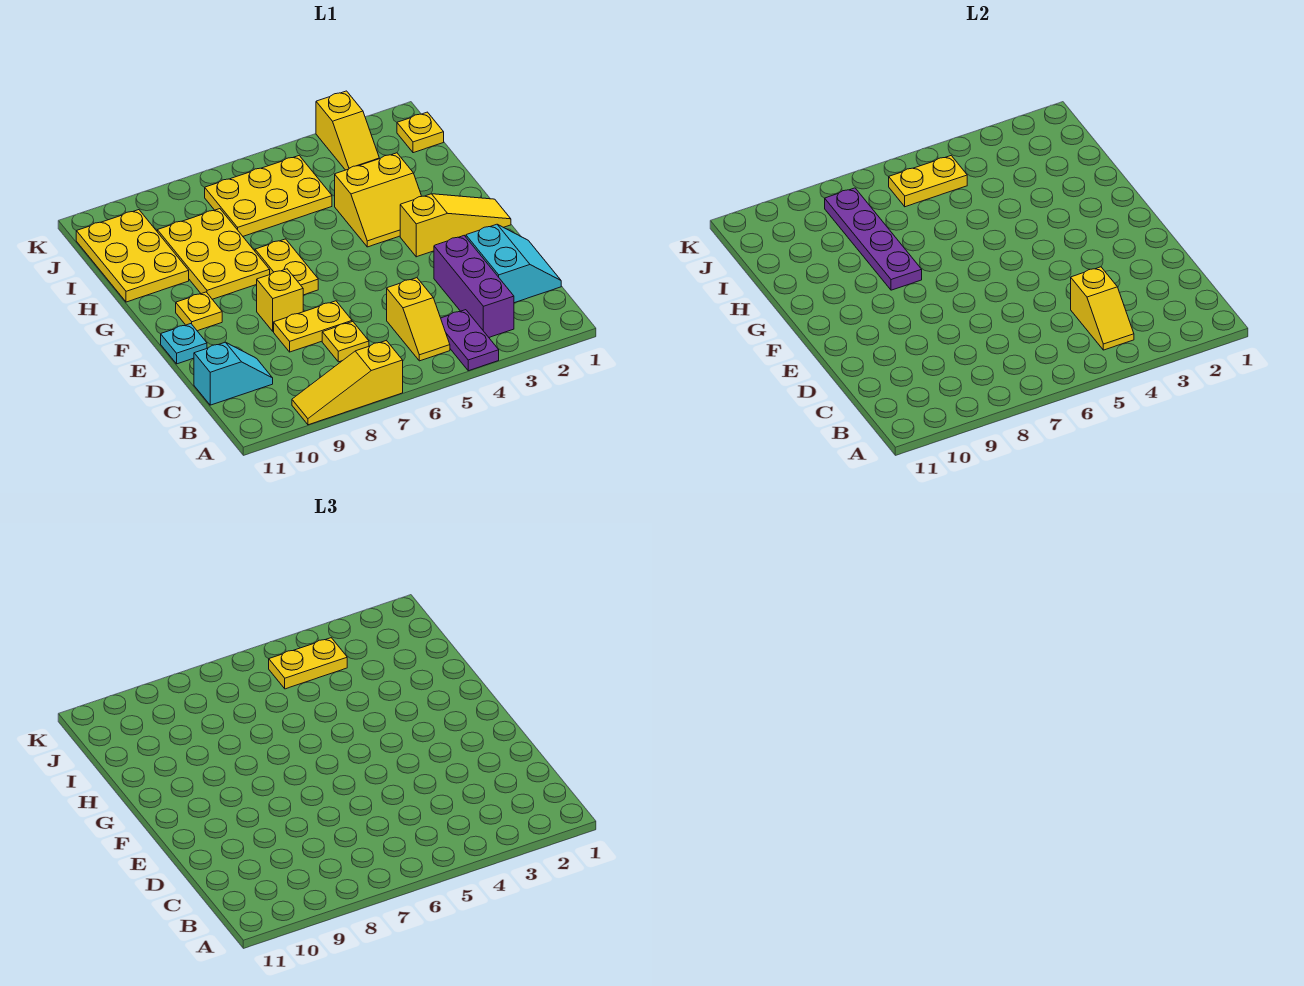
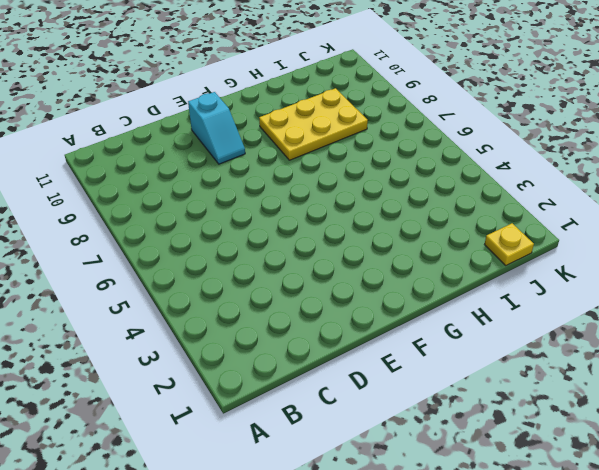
cyan 1x2 slope [188,92,245,164] -> cyan 1x2 slope moved to [194,342,273,405]
none -> purple 1x2 plate [441,310,499,371]
none -> yellow 1x3 slope [292,340,403,425]
none -> purple 1x3 brick [434,236,514,337]

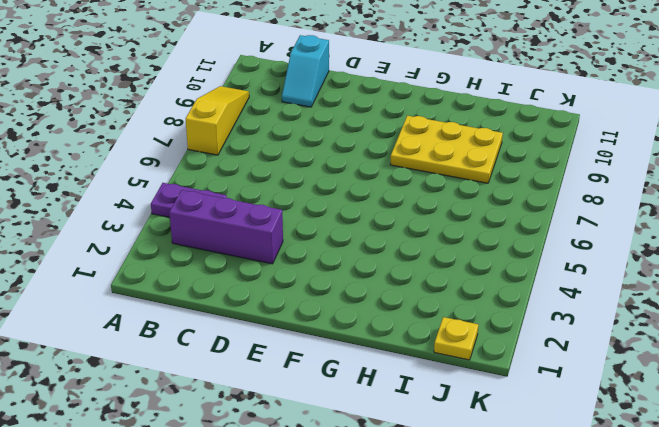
none -> yellow 1x2 slope [387,278,450,361]
none -> cyan 2x2 slope [466,224,561,303]
none -> yellow 1x1 plate [322,322,369,362]

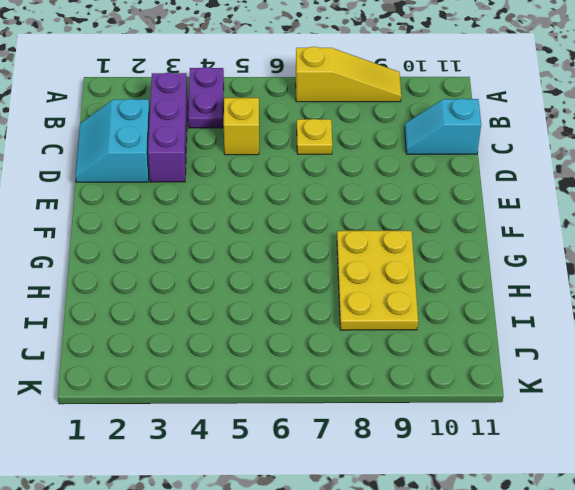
none -> yellow 1x2 plate [274,301,352,352]
none -> yellow 1x1 brick [257,269,303,331]
none -> cyan 1x1 plate [161,324,207,364]

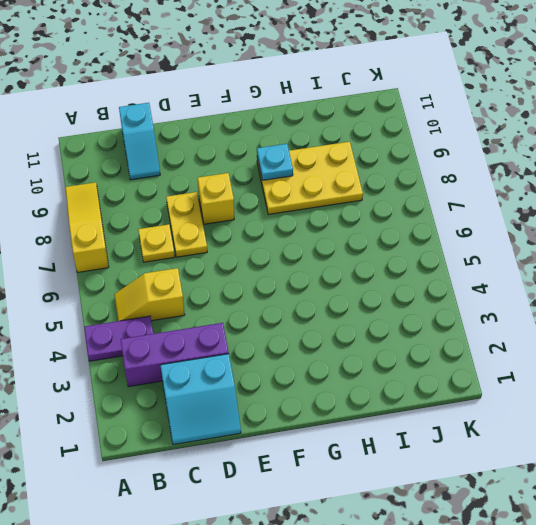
cyan 1x1 plate [257,144,293,180] -> cyan 1x1 plate moved to [161,324,207,364]
none -> yellow 1x3 slope [400,194,511,257]
none -> yellow 1x2 plate [255,239,318,295]
none -> yellow 1x1 plate [176,292,222,331]

